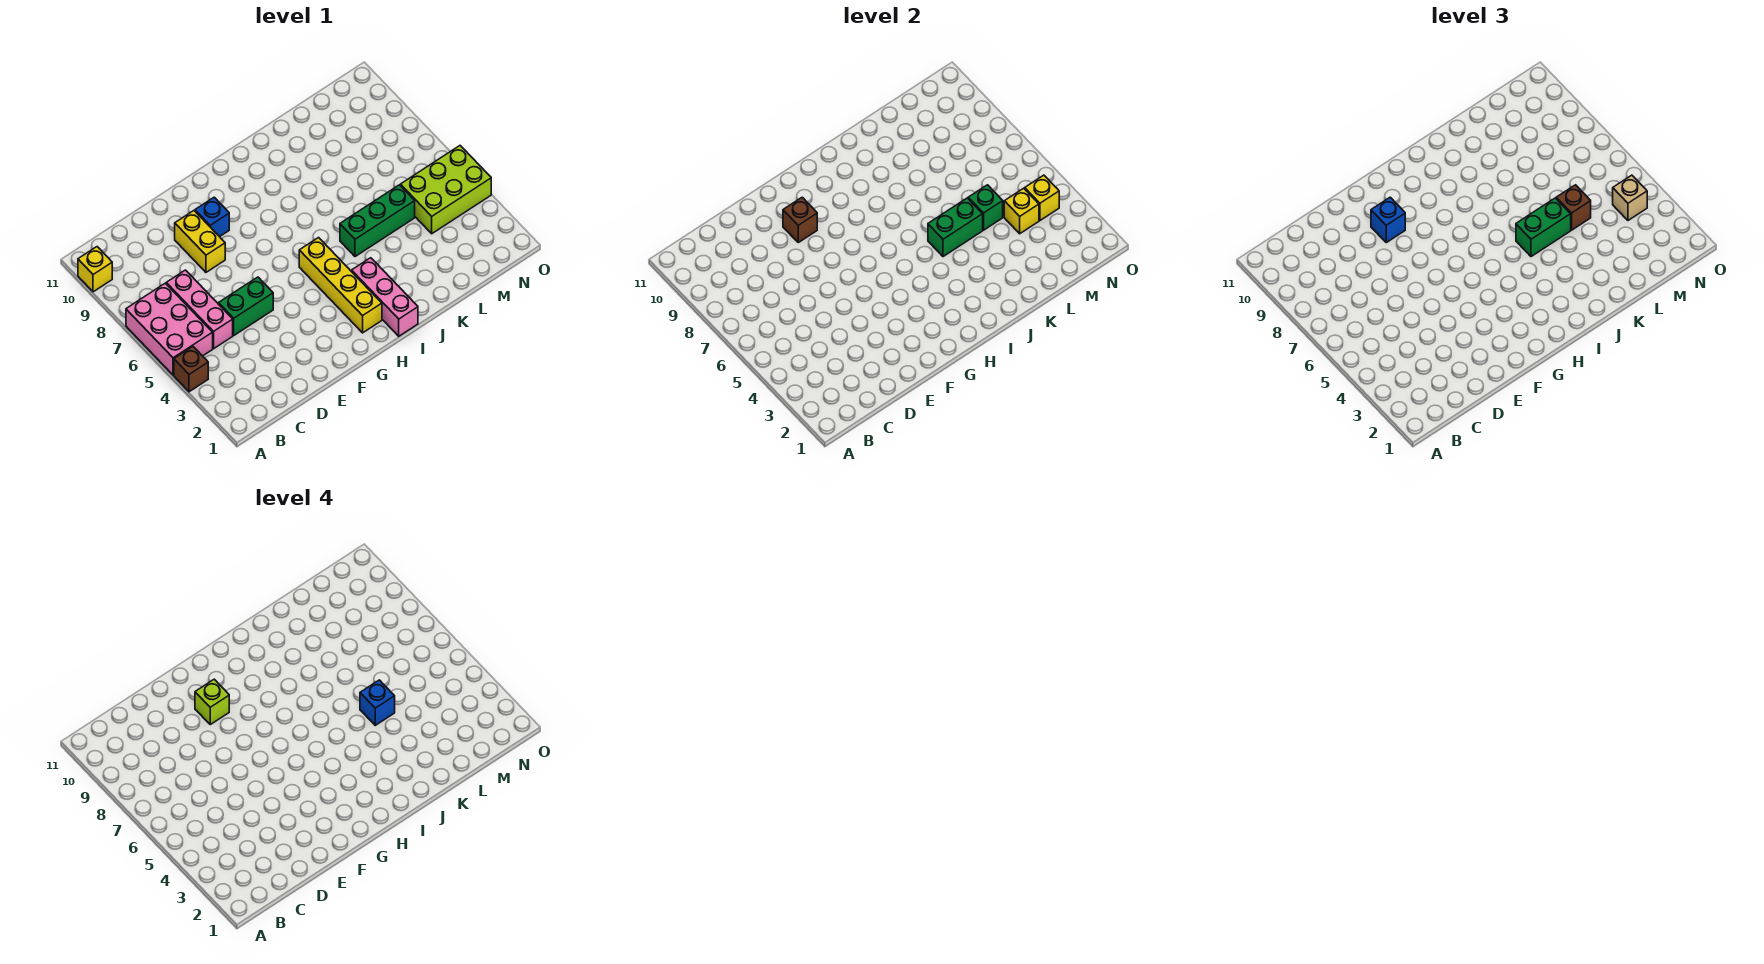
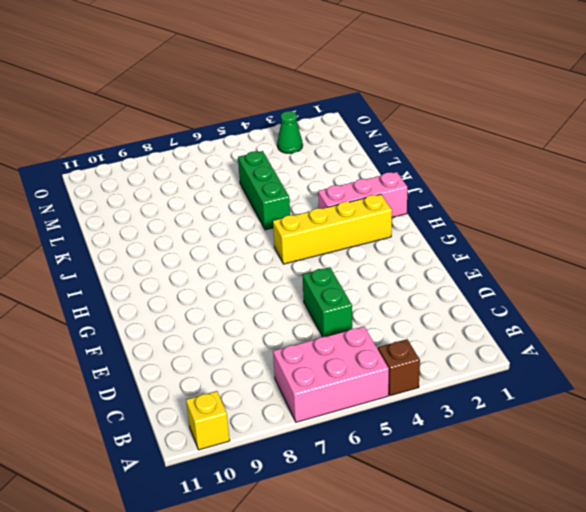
green 1x1 cone [277,111,303,153] -> none
none -> pink 1x3 brick [166,270,233,349]
none -> yellow 1x2 brick [175,211,225,272]
none -> blue 1x1 brick [195,197,229,237]

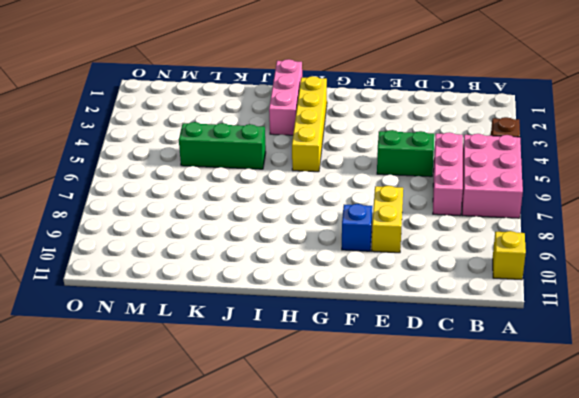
none -> lime 2x3 brick [401,146,491,234]
none -> brown 1x1 brick [783,197,817,242]
none -> green 1x2 brick [928,198,983,257]

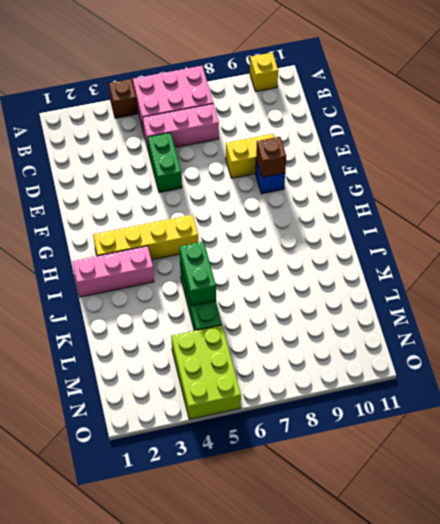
none -> green 1x1 brick [968,185,1003,230]
none -> yellow 1x1 brick [1004,188,1039,234]
none -> yellow 1x1 brick [1025,175,1059,220]

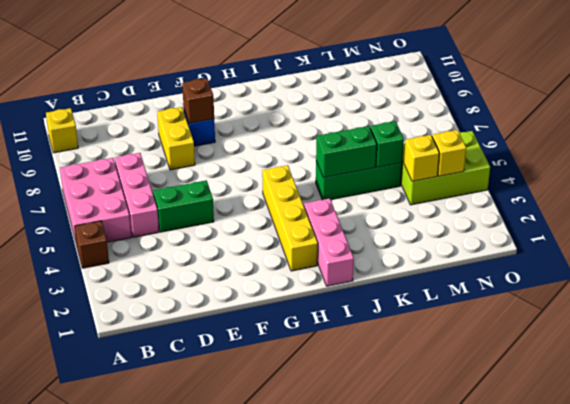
none -> blue 1x1 brick [1371,197,1405,242]
none -> green 1x2 brick [1516,198,1571,257]
none -> brown 1x1 brick [1556,185,1591,230]

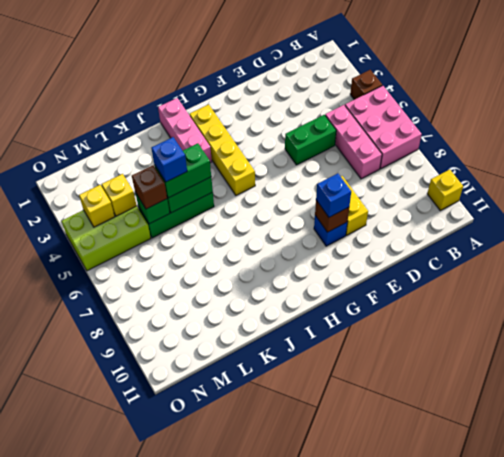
none -> tan 1x1 brick [1613,175,1647,220]
none -> lime 1x1 brick [195,679,229,724]

